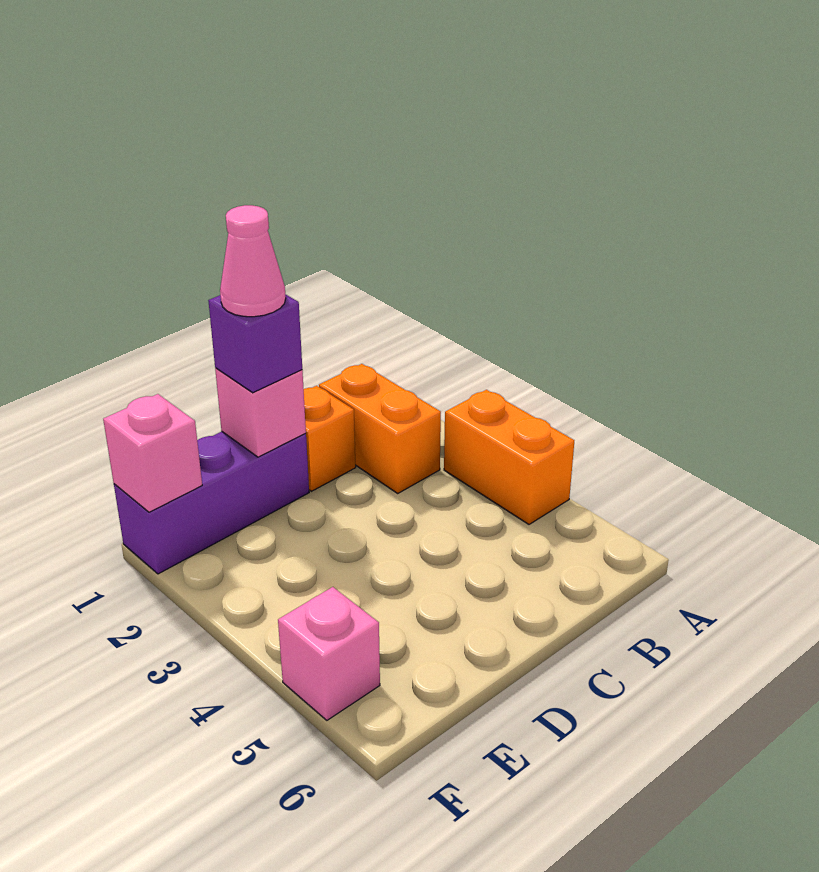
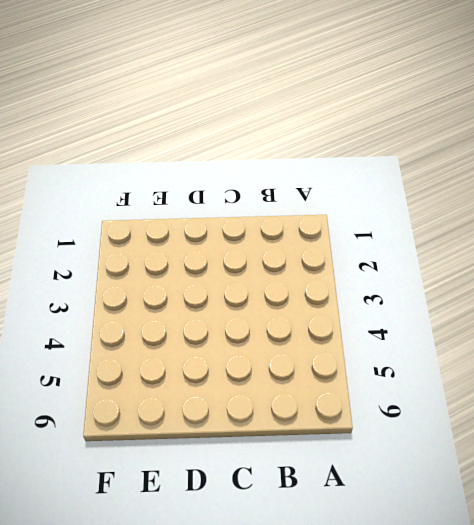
none -> orange 1x2 brick [444,390,574,524]
none -> orange 1x2 brick [319,364,441,493]

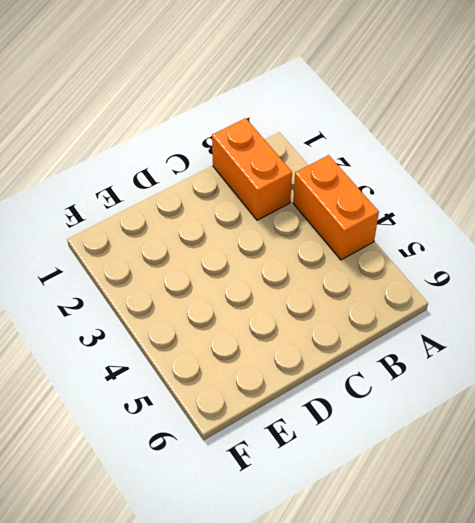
none -> orange 1x1 brick [304,386,356,491]
none -> purple 1x3 brick [114,432,309,574]

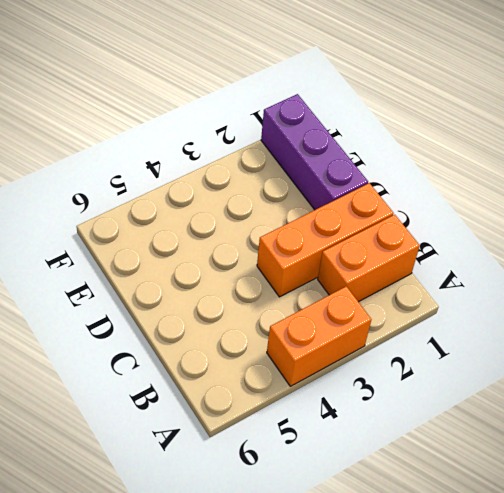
orange 1x3 brick [257,183,394,297] -> orange 1x1 brick [304,386,356,491]
none -> pink 1x1 brick [278,587,380,720]
none -> pink 1x1 brick [215,368,306,457]

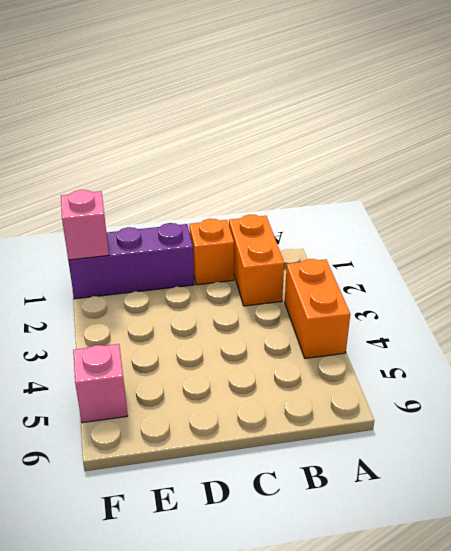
none -> pink 1x1 brick [215,368,306,457]
none -> purple 1x1 brick [208,294,302,393]

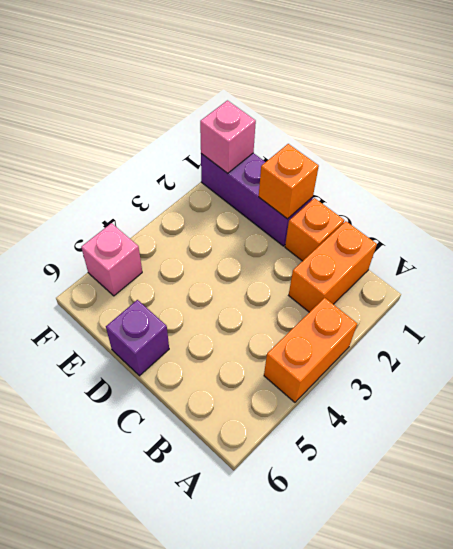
orange 1x1 brick [259,144,319,219] -> pink 1x1 brick [215,368,306,457]
purple 1x1 brick [106,300,169,376] -> purple 1x1 brick moved to [208,294,302,393]
none -> pink 1x1 cone [220,205,286,317]

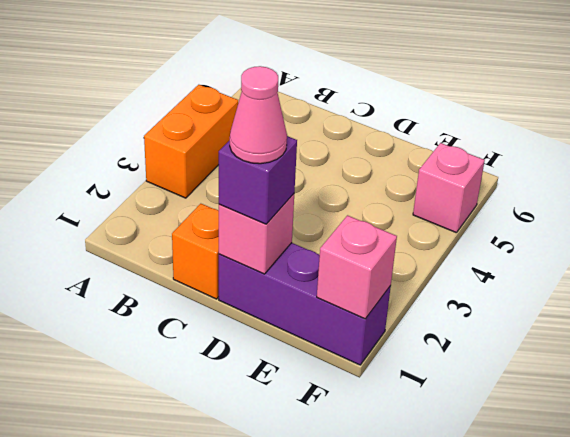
none -> orange 1x2 brick [319,364,441,493]

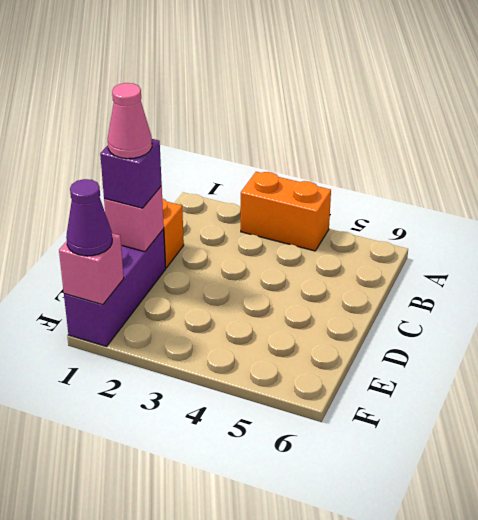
purple 1x1 cone [66,179,112,256] -> none
none -> orange 1x2 brick [319,364,441,493]
none -> pink 1x1 brick [278,587,380,720]

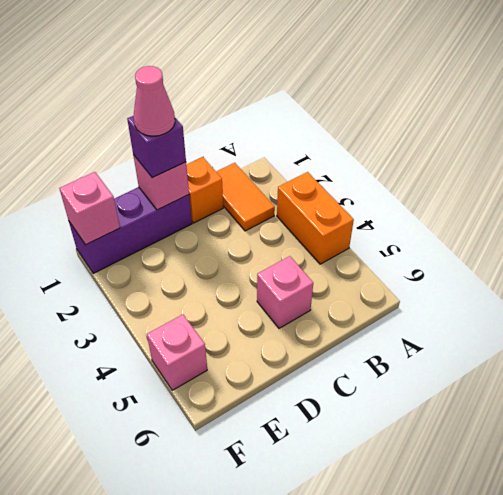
orange 1x2 tile [216,163,275,231] -> orange 1x2 brick [319,364,441,493]
pink 1x1 brick [257,256,313,328] -> none

